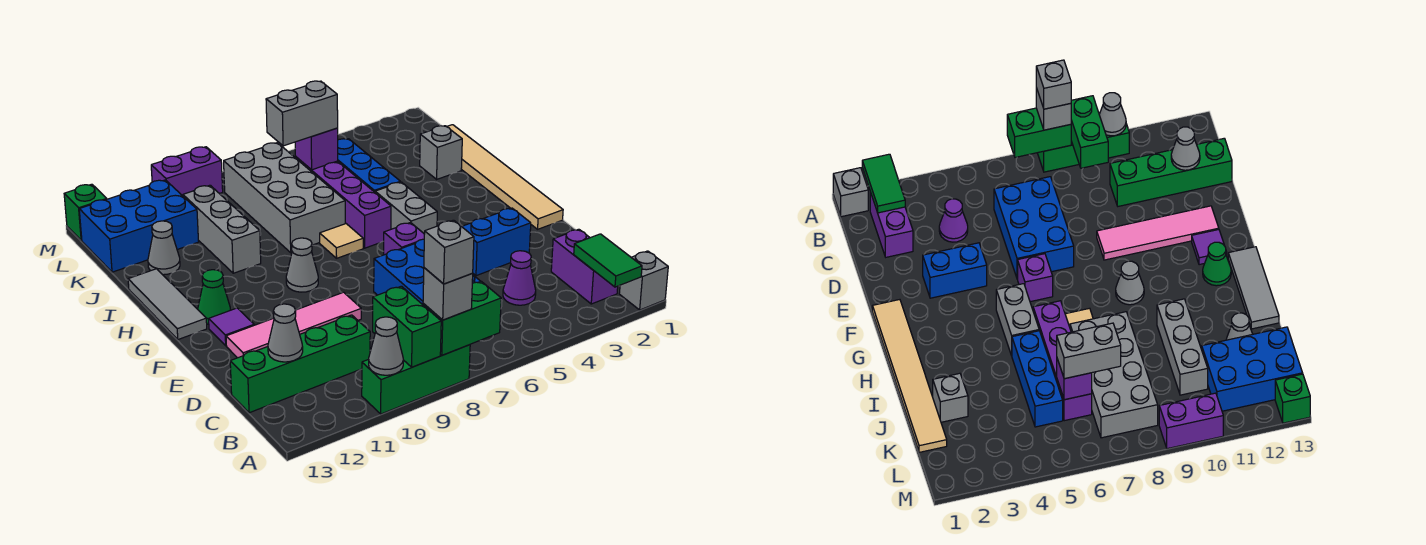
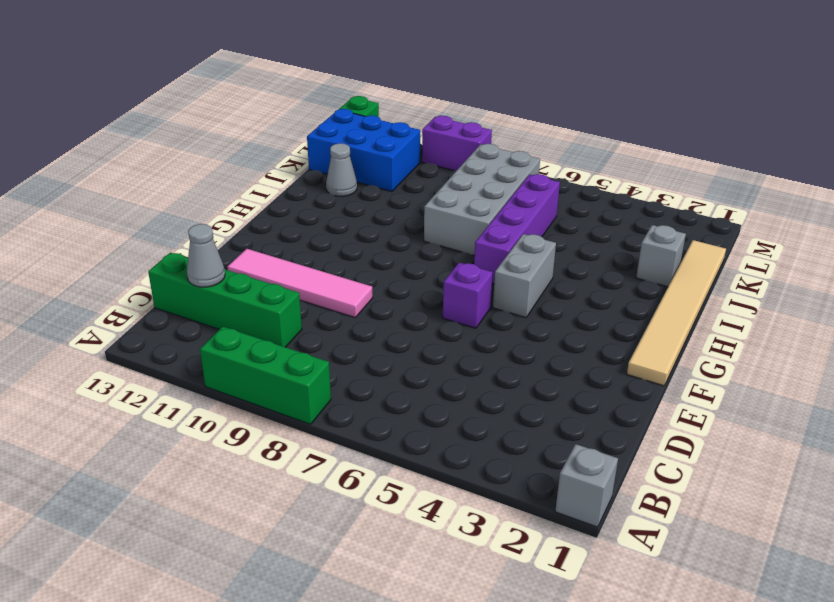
none -> purple 1x2 brick [551,229,618,304]
none -> purple 1x1 cone [503,251,536,305]
none -> blue 2x3 brick [374,239,481,305]
none -> blue 1x2 brick [462,208,531,276]

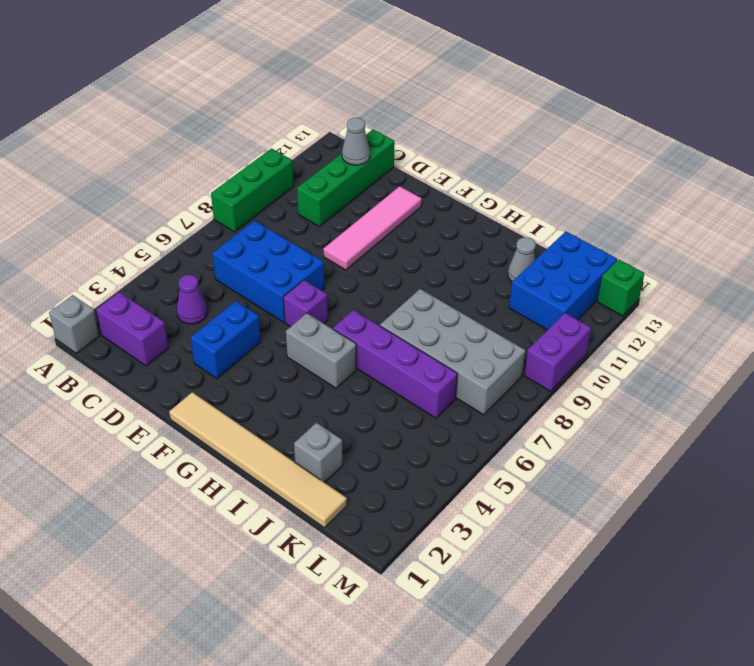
none -> purple 1x1 tile [209,308,254,346]
none -> grey 1x1 cone [286,238,318,292]
none -> green 1x1 cone [198,270,230,324]
none -> grey 1x3 tile [128,269,207,339]

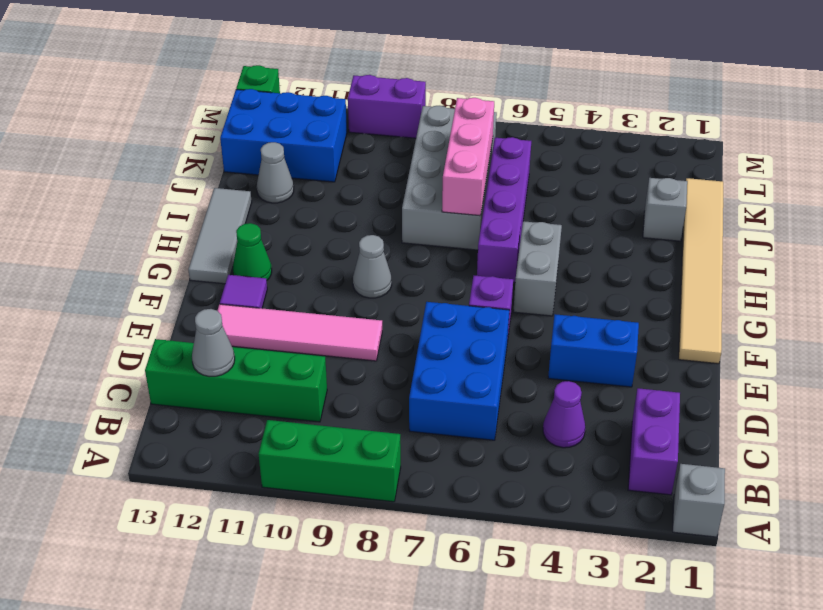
pink 1x3 brick [442,98,494,216] -> none
none -> tan 1x1 tile [320,224,363,258]
none -> blue 1x3 brick [338,139,400,192]
none -> grey 1x3 brick [183,185,261,273]
none -> green 1x2 tile [574,234,642,287]

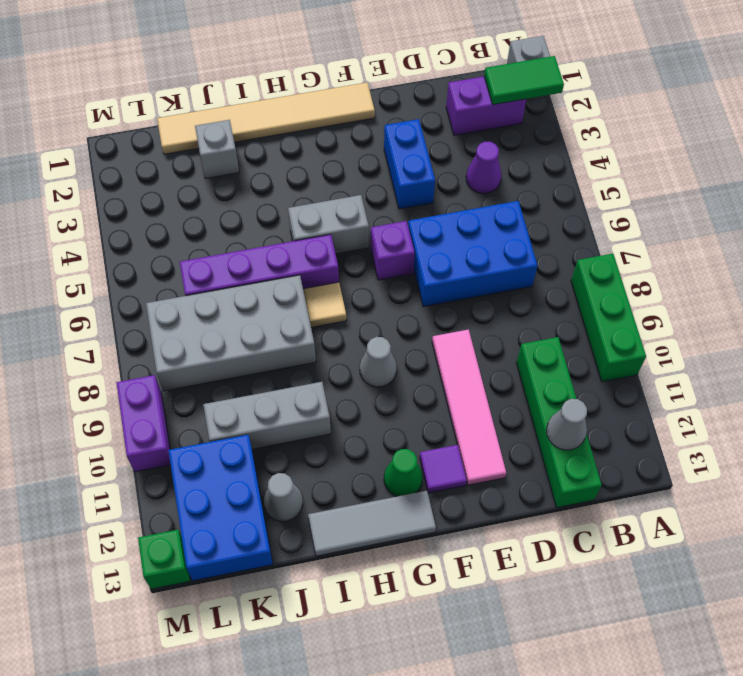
none -> blue 1x3 brick [338,139,400,192]
none -> green 1x2 brick [423,281,501,355]
none -> green 1x2 brick [373,286,441,367]
none -> grey 1x1 cone [369,317,403,375]

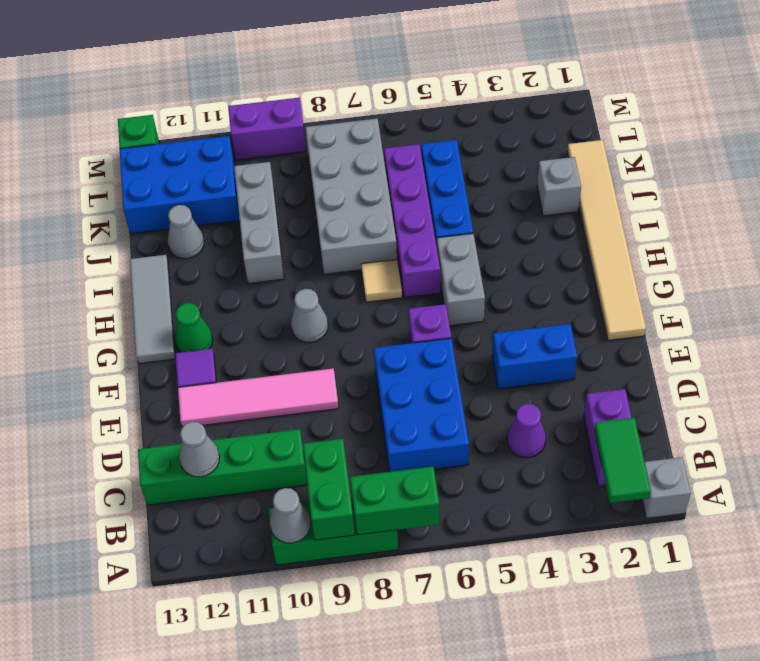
none -> purple 1x1 brick [295,128,338,170]
none -> grey 1x1 brick [423,268,473,320]
none -> grey 1x2 brick [266,81,338,146]
none -> grey 1x1 brick [424,220,474,284]

